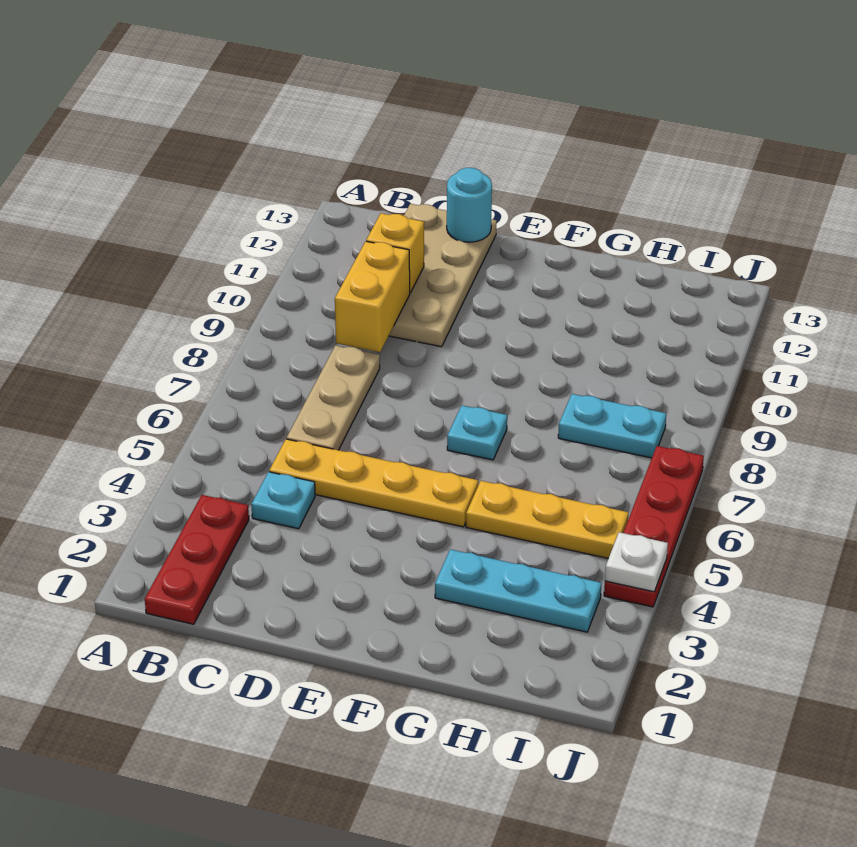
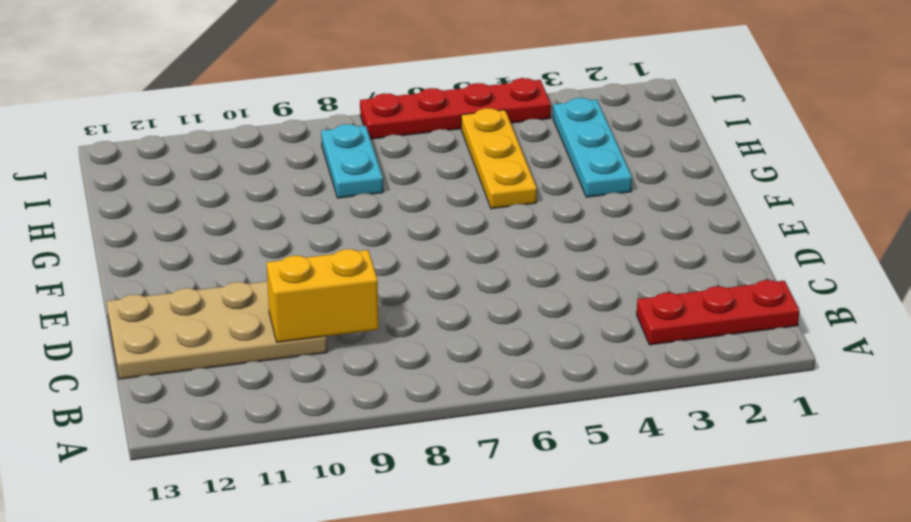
none -> cyan 1x1 plate [251,472,315,529]
none -> yellow 1x4 plate [269,439,478,527]
none -> tan 1x3 plate [287,345,380,450]

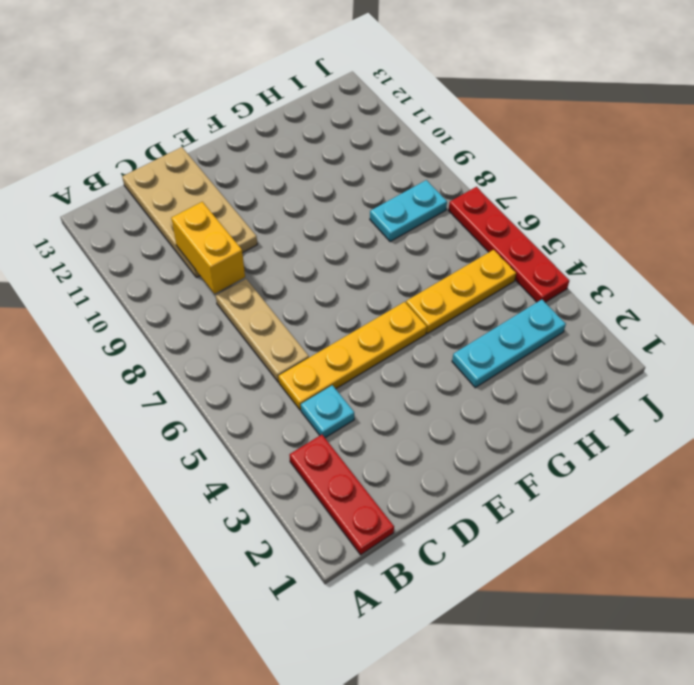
none -> cyan 1x1 plate [447,405,507,460]
none -> yellow 1x1 brick [366,213,424,293]
none -> cyan 1x1 round brick [447,168,492,242]

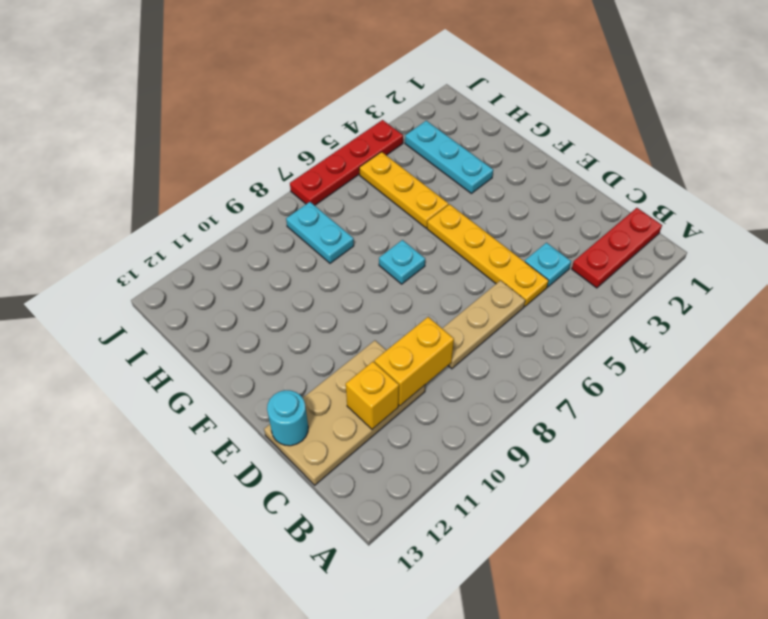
none -> white 1x1 plate [605,532,668,592]

